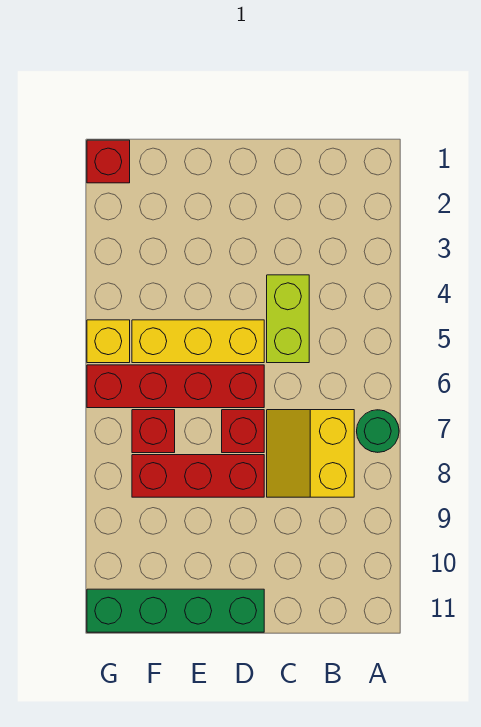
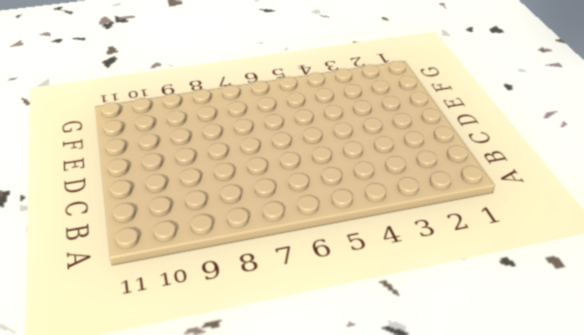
none -> green 1x1 round brick [357,410,399,452]
none -> yellow 2x2 slope [267,410,354,497]

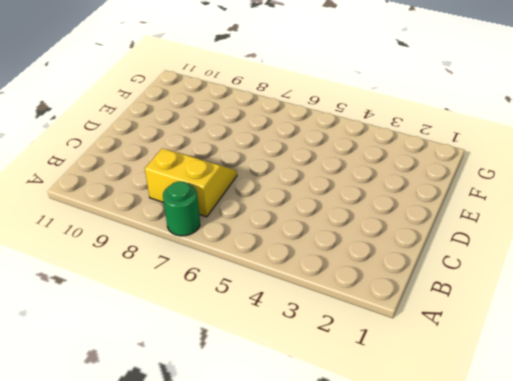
none -> lime 1x2 brick [267,275,309,363]
none -> yellow 1x3 brick [132,320,264,363]

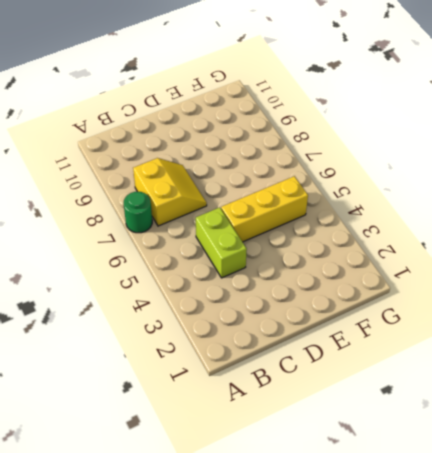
none -> red 1x4 brick [87,365,264,408]
none -> red 1x1 brick [222,410,264,453]

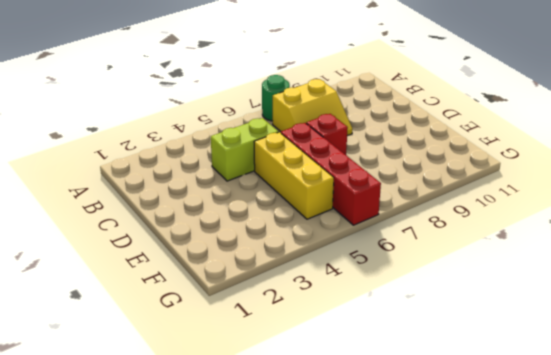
none -> red 1x3 brick [132,455,264,497]
none -> green 1x4 brick [87,589,264,632]

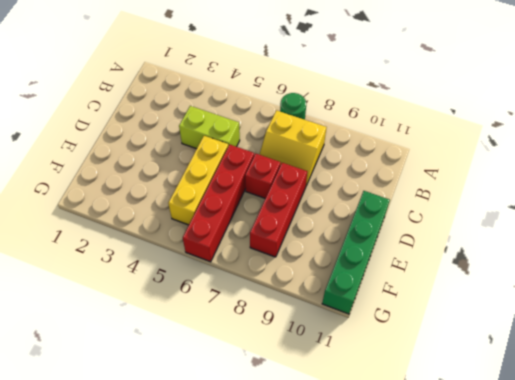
none -> red 1x1 brick [132,410,175,453]
none -> red 1x1 brick [87,140,130,183]

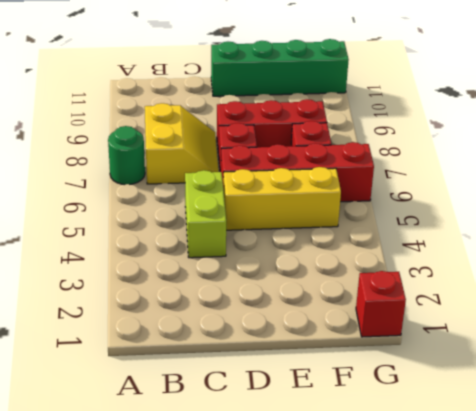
none -> yellow 1x1 brick [87,320,130,363]

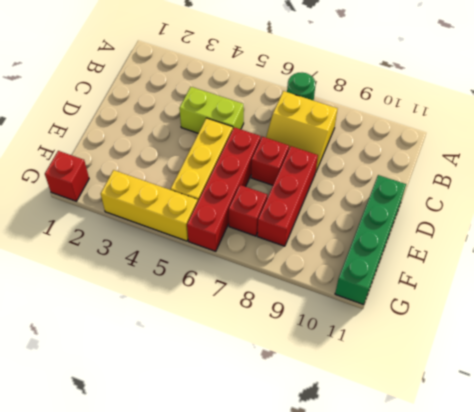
yellow 1x3 brick [101,170,198,241] -> yellow 1x1 brick [87,320,130,363]

